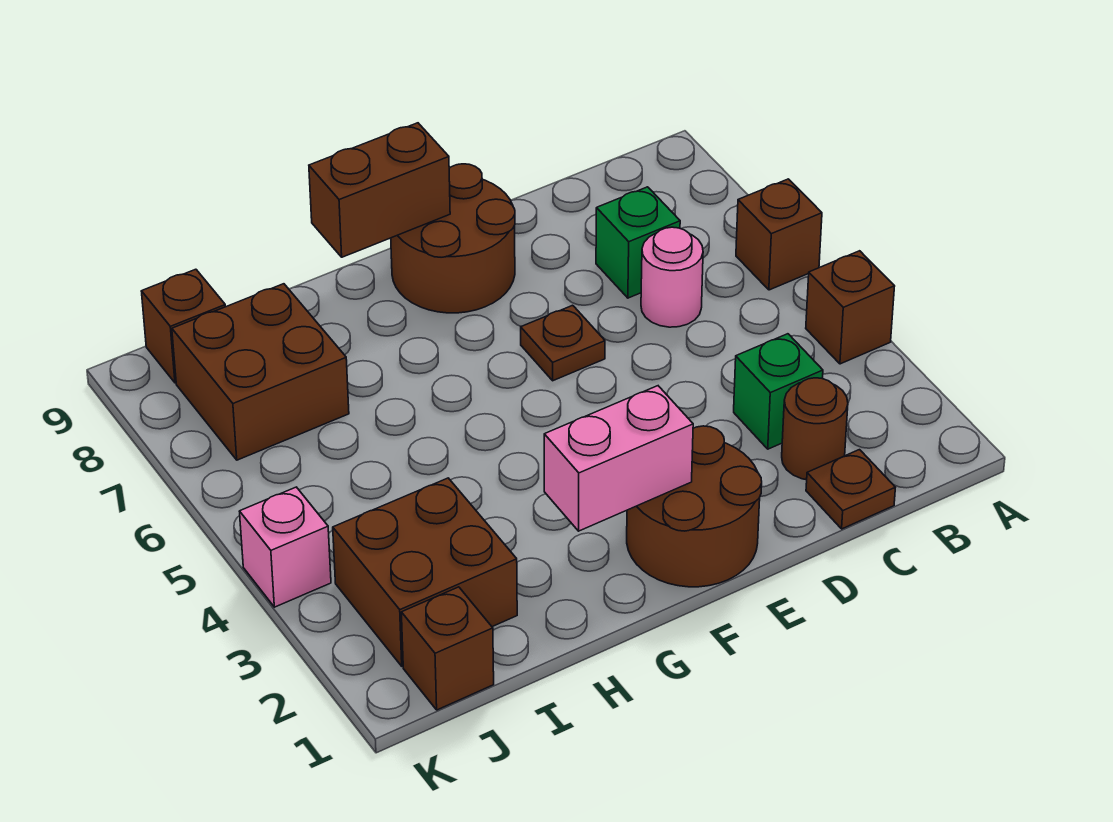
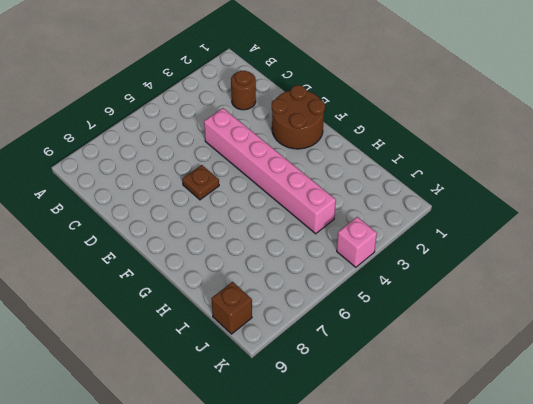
pink 1x6 brick [204,108,336,234] -> none
none -> brown 1x1 brick [806,251,895,364]
none -> brown 1x1 brick [736,179,822,290]
none -> brown 1x1 plate [806,450,895,529]

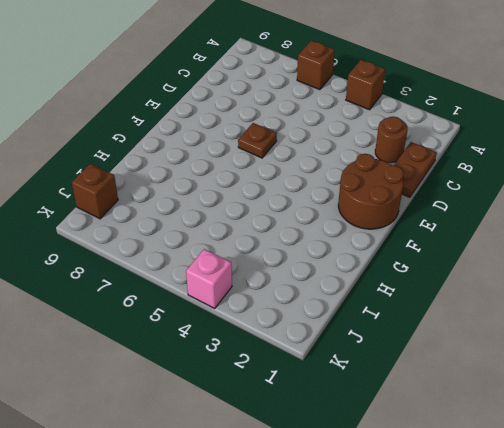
brown 1x2 plate [394,142,437,197] -> brown 1x1 plate [806,450,895,529]
none -> green 1x1 brick [734,334,823,449]
none -> pink 1x1 round brick [641,227,703,327]
none -> green 1x1 brick [596,187,680,298]

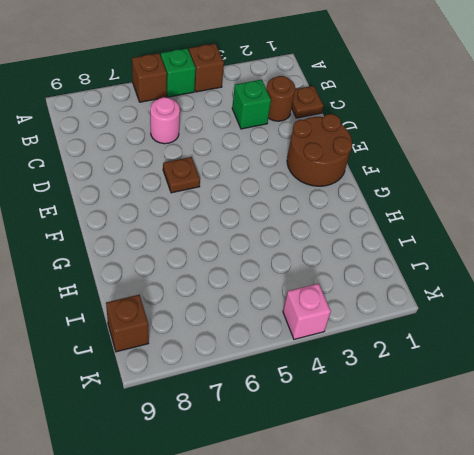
green 1x1 brick [161,48,196,97] -> green 1x1 brick moved to [596,187,680,298]
none -> brown 2x2 round brick [391,164,515,313]
none -> brown 2x2 brick [333,478,517,666]
none -> brown 2x2 brick [172,284,349,460]

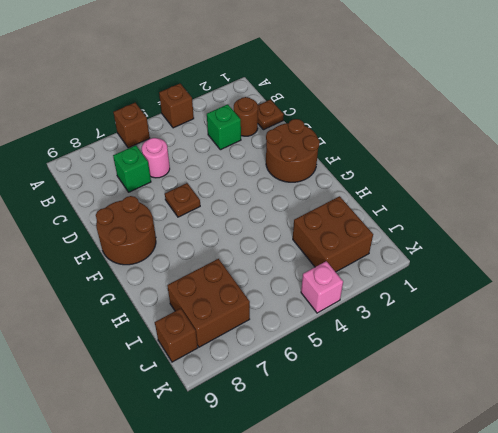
none -> brown 1x1 brick [401,587,494,710]
none -> pink 1x2 brick [544,386,693,531]
none -> brown 1x2 brick [309,123,450,257]

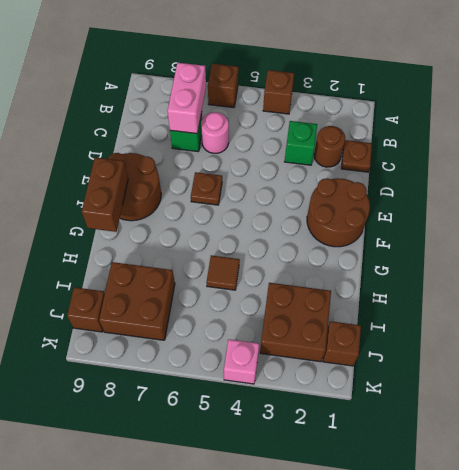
pink 1x2 brick [168,63,206,134] -> pink 1x2 brick moved to [544,386,693,531]
brown 1x1 tile [207,255,240,290] -> none

